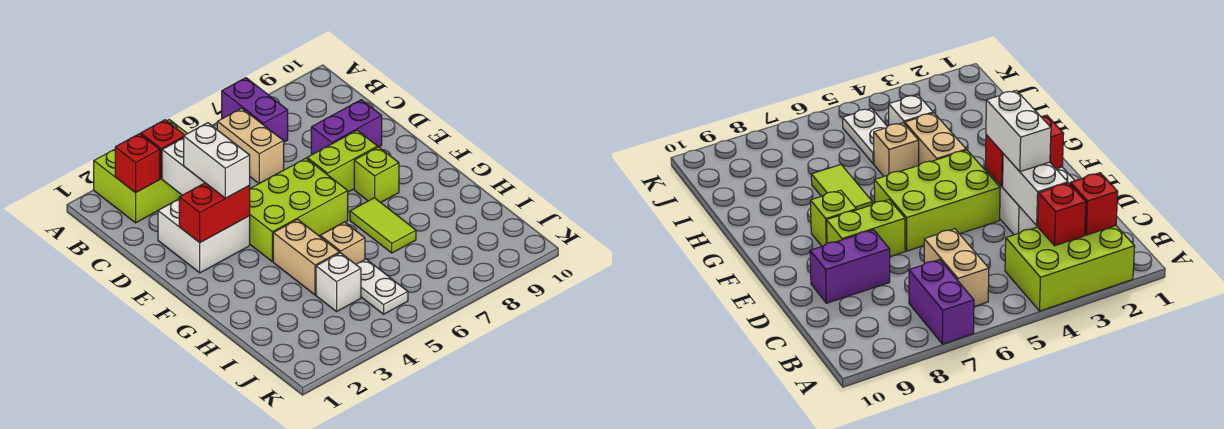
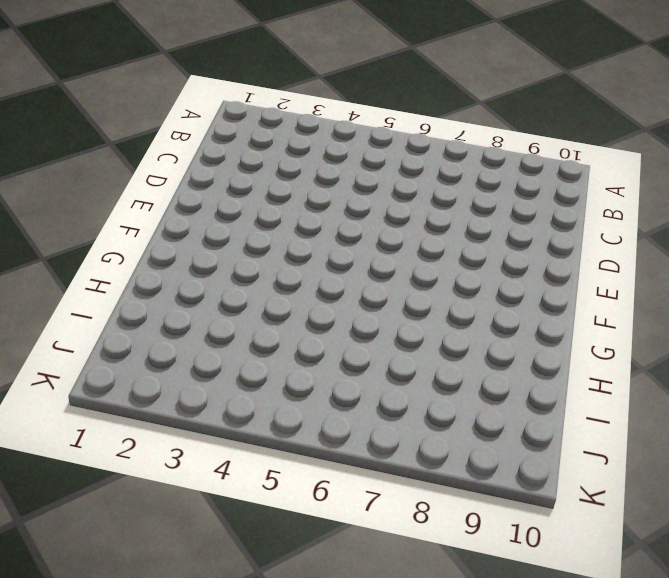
none -> lime 2x3 brick [94,120,187,223]
none -> purple 1x2 brick [222,78,288,142]
none -> tan 1x2 brick [217,108,284,183]

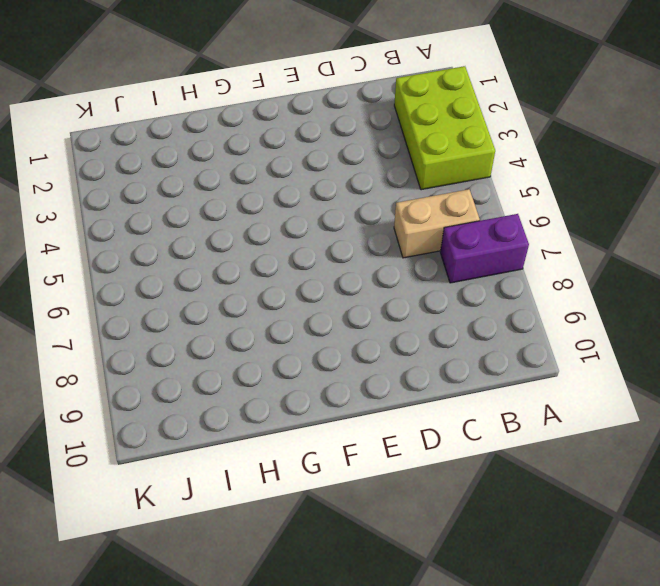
none -> white 2x2 brick [158,199,250,273]
none -> purple 1x2 brick [311,100,382,155]
none -> lime 2x3 brick [250,158,348,262]

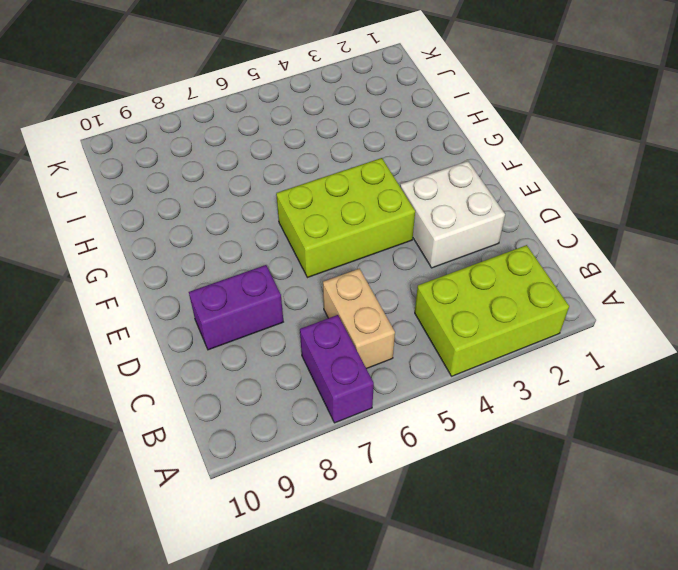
none -> lime 1x2 brick [307,130,378,192]
none -> lime 1x1 brick [354,147,399,202]
none -> tan 1x2 brick [273,219,339,295]

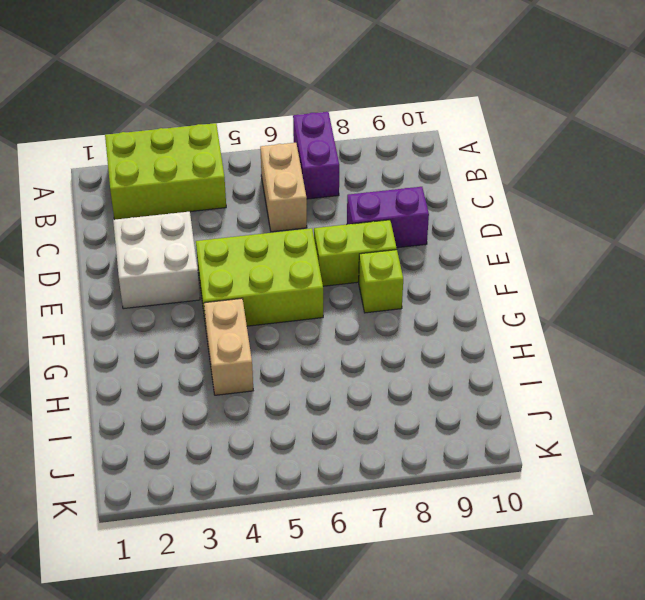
none -> lime 1x2 tile [350,198,416,253]
none -> tan 1x1 brick [320,222,365,264]
none -> white 1x1 brick [316,253,361,312]

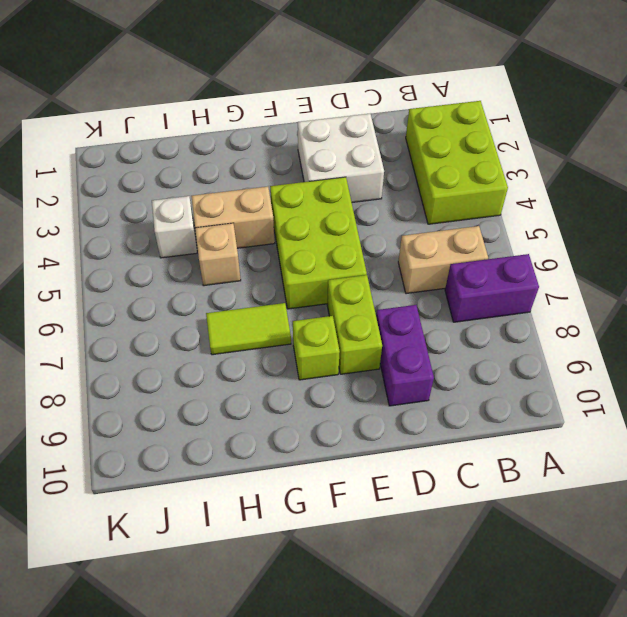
none -> white 1x2 plate [356,259,408,314]
none -> red 1x1 brick [115,134,160,193]
none -> red 1x1 brick [141,120,184,179]

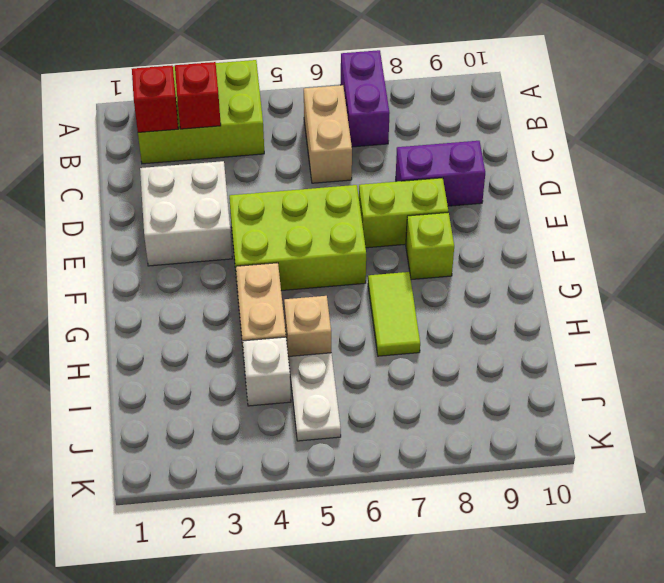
none -> white 1x2 brick [162,138,205,195]
none -> red 1x2 brick [179,183,250,243]
none -> white 1x2 brick [184,123,250,198]

